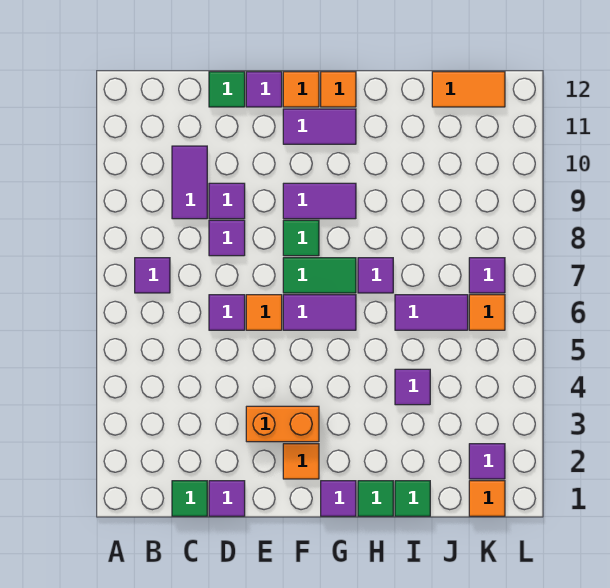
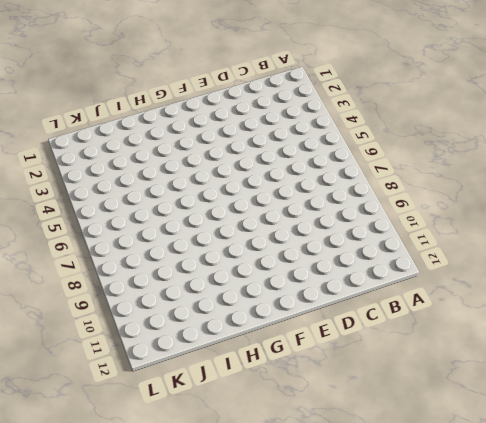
none -> purple 1x1 tile [135,258,170,293]
none -> green 1x1 tile [172,481,207,516]
none -> purple 1x2 tile [172,146,207,219]
none -> purple 1x1 tile [209,481,245,516]

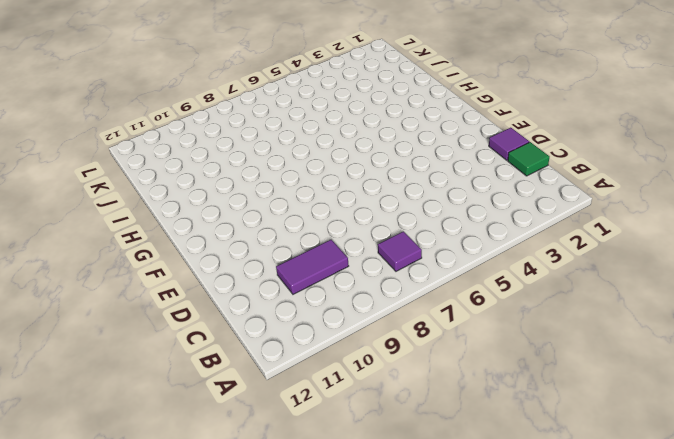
none -> purple 1x1 tile [209,295,245,330]
none -> purple 1x1 tile [209,220,245,256]
none -> purple 1x1 tile [209,183,245,219]
none -> green 1x1 tile [209,72,245,107]

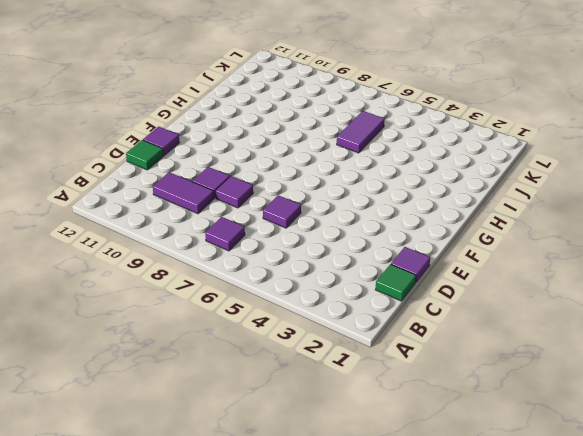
none -> orange 1x2 brick [246,406,319,442]
none -> orange 1x1 tile [246,295,282,330]
none -> orange 1x1 tile [283,444,319,479]
none -> purple 1x2 tile [283,295,356,330]

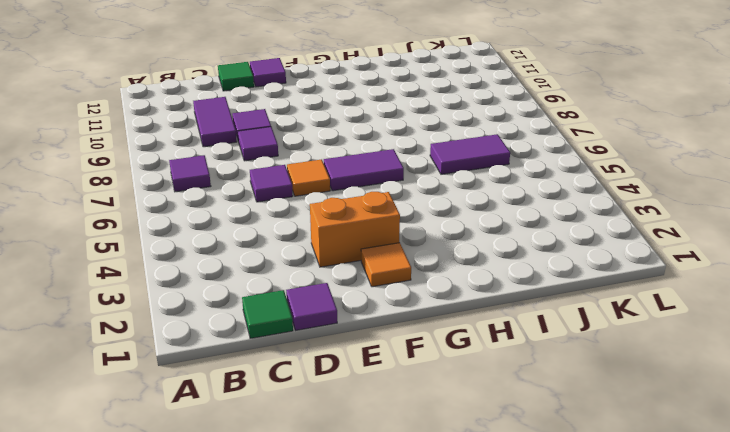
none -> green 1x2 tile [283,258,356,293]
none -> green 1x1 tile [283,220,319,256]
none -> purple 1x2 tile [283,183,356,219]
none -> purple 1x2 tile [283,109,356,144]

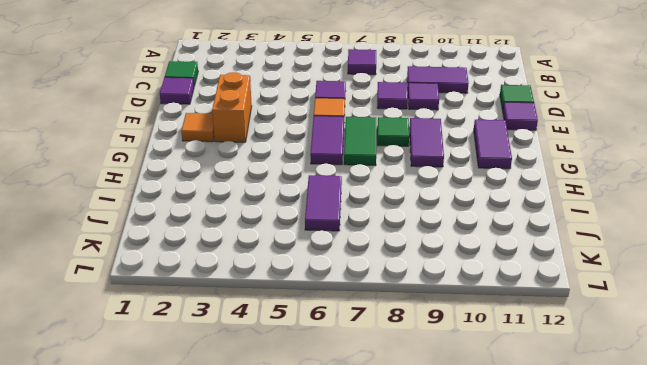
none -> orange 1x1 tile [283,72,319,107]
none -> purple 1x1 tile [321,481,356,516]
none -> orange 1x1 tile [321,72,356,107]
none -> green 1x1 tile [358,481,393,516]

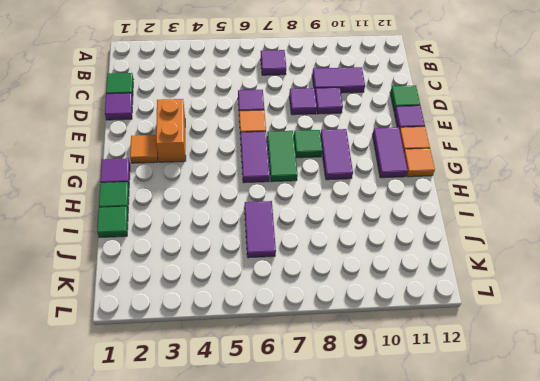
none -> purple 1x1 tile [358,258,393,293]
none -> purple 1x1 tile [395,369,430,405]
none -> orange 1x2 tile [432,72,505,107]
none -> orange 1x1 tile [469,481,505,516]

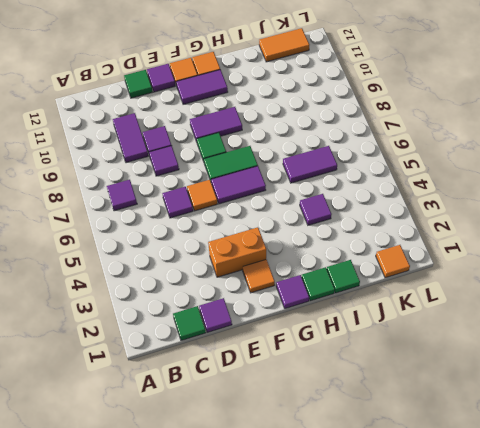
none -> purple 1x1 tile [358,258,393,293]
none -> purple 1x1 tile [469,444,505,479]
none -> orange 1x1 tile [469,295,505,330]
none -> purple 1x1 tile [469,258,505,293]

